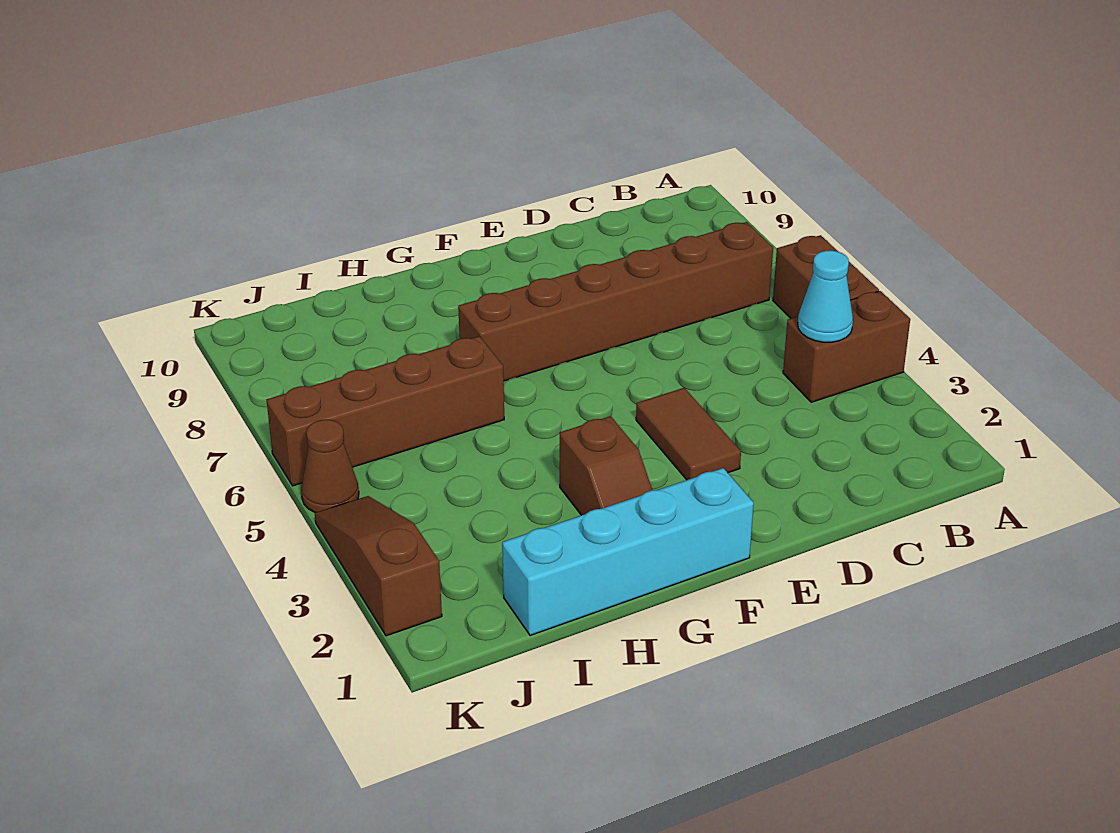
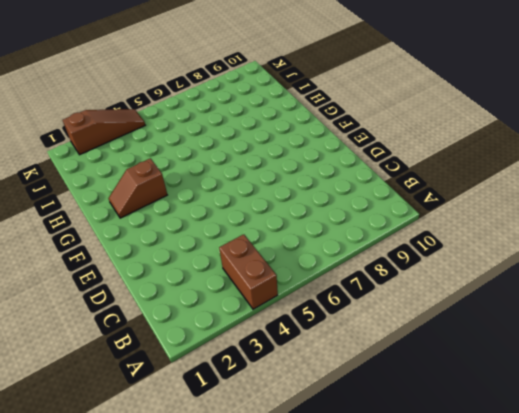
none -> brown 1x2 brick [773,235,879,318]
none -> brown 1x6 brick [458,222,773,381]

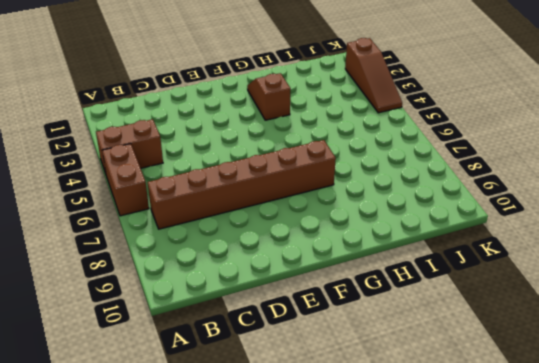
none -> brown 1x2 tile [636,388,741,480]
none -> cyan 1x4 brick [502,468,754,636]

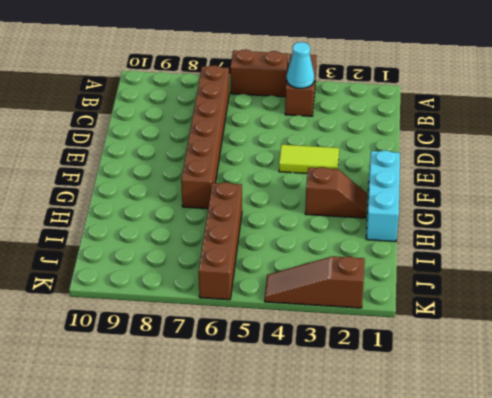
lime 1x2 tile [279,145,339,173] -> brown 1x2 tile [636,388,741,480]
cyan 1x3 brick [366,150,400,242] -> cyan 1x4 brick [502,468,754,636]
none -> brown 1x1 cone [301,420,359,513]

